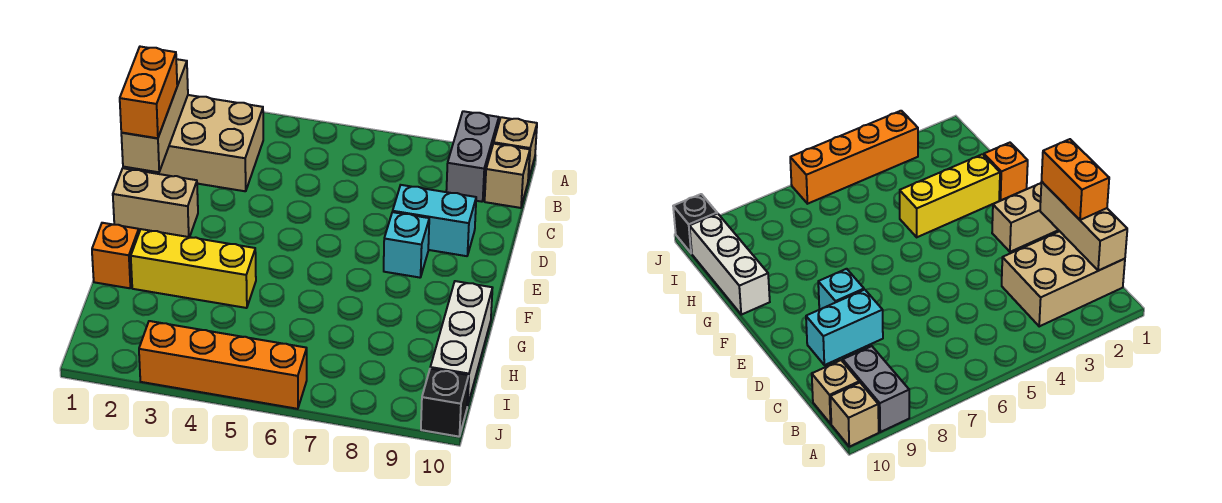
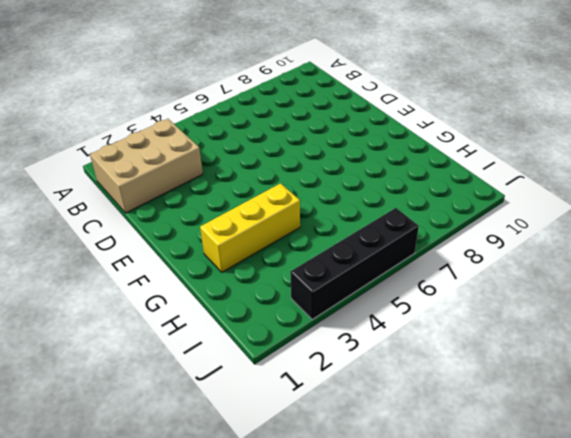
black 1x4 brick [290,208,419,319] -> orange 1x4 brick [139,321,307,409]
none -> grey 1x2 brick [446,111,499,202]
none -> tan 1x1 brick [494,117,537,180]
none -> tan 1x1 brick [485,144,530,208]

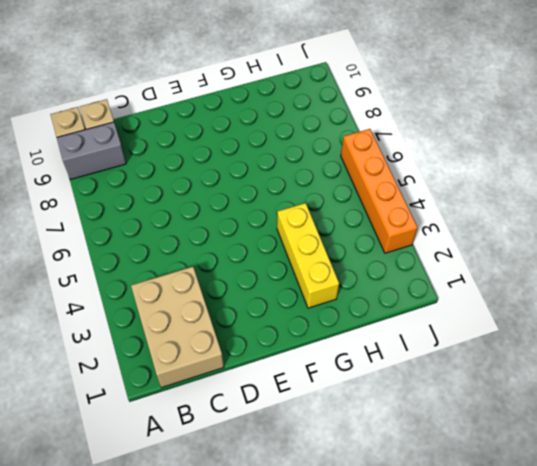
none -> cyan 1x2 brick [393,185,476,256]
none -> tan 1x2 brick [113,168,198,237]
none -> cyan 1x1 brick [384,212,429,278]

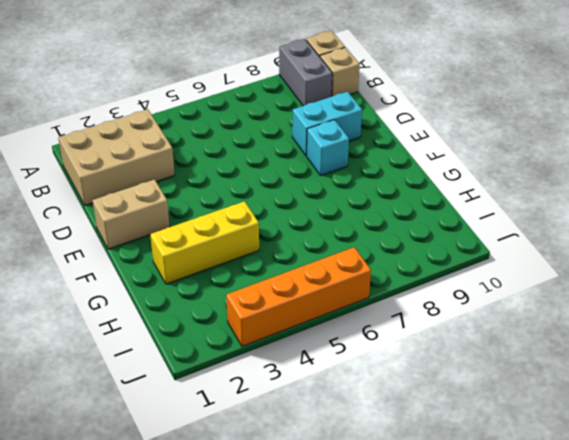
none -> orange 1x1 brick [92,223,139,288]
none -> white 1x3 brick [430,281,492,406]
none -> black 1x1 brick [421,369,469,437]

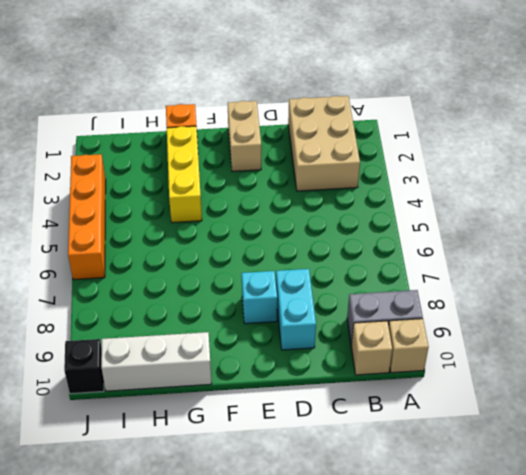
none -> tan 1x3 brick [121,59,188,172]
none -> orange 1x2 brick [120,47,177,138]

